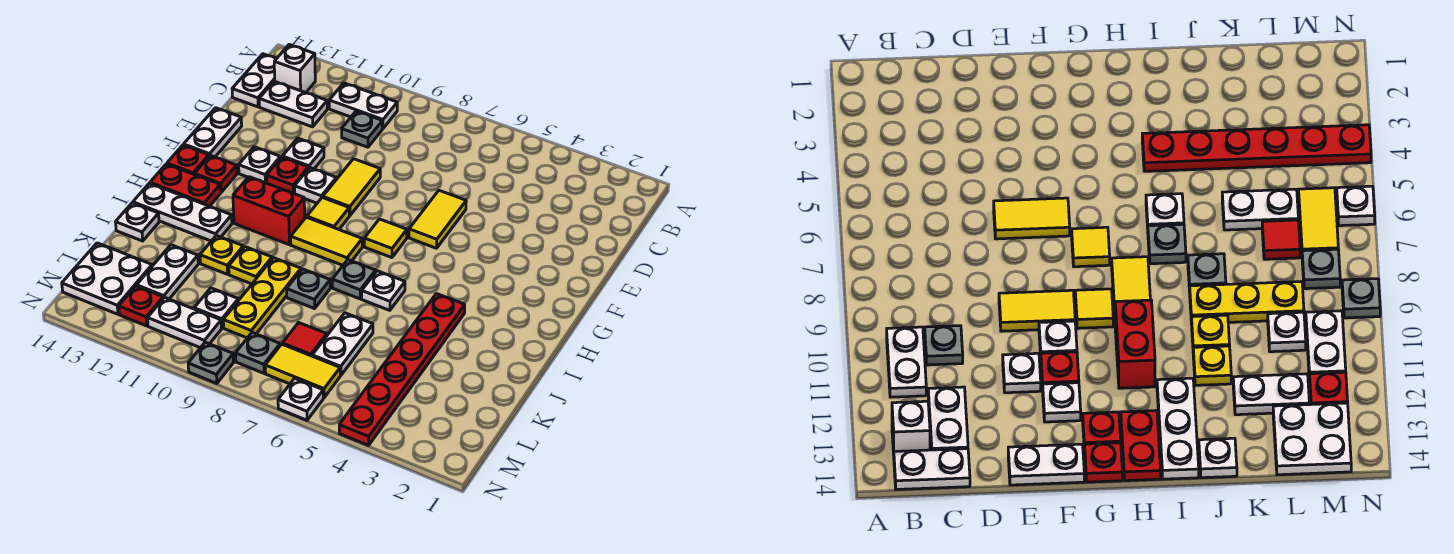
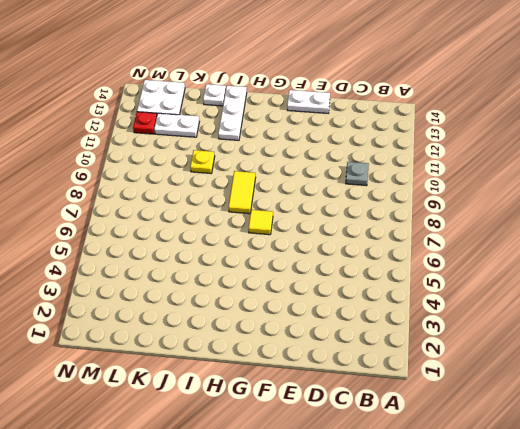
none -> white 1x2 plate [329,83,397,129]
none -> white 1x1 brick [274,45,315,93]
none -> white 1x2 plate [232,54,276,107]
none -> white 1x2 plate [259,81,327,127]

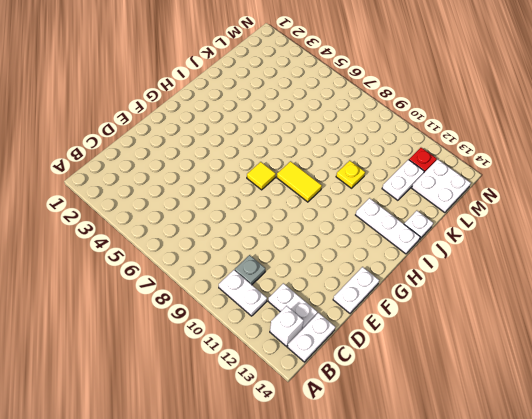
none -> yellow 1x2 tile [409,191,466,248]
none -> yellow 1x2 tile [323,159,380,216]
none -> white 1x1 plate [283,138,324,169]
none -> white 1x1 plate [295,168,336,203]

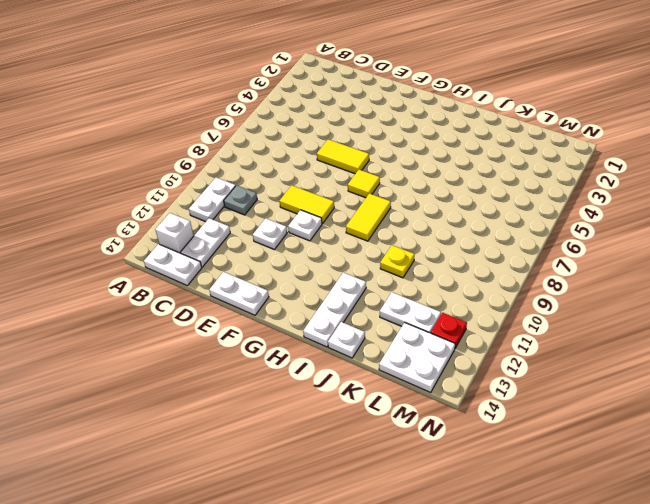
none -> red 1x1 plate [266,157,308,193]
none -> white 1x1 plate [239,147,280,183]
none -> yellow 1x1 tile [307,198,349,229]
none -> red 1x1 plate [194,155,237,192]

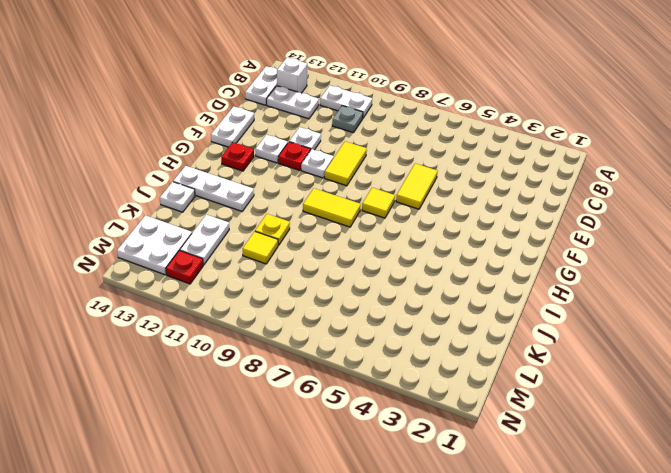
yellow 1x1 tile [243,231,278,264] -> yellow 1x1 tile moved to [307,198,349,229]
none -> red 1x1 plate [167,145,209,174]
none -> red 1x2 brick [233,177,305,245]
none -> red 1x2 plate [150,164,221,206]
none -> red 1x6 plate [339,294,465,445]

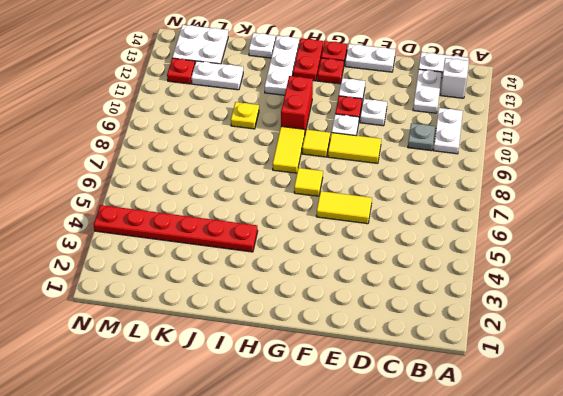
none -> white 1x1 plate [362,271,405,310]
none -> grey 1x1 plate [332,260,376,299]
none -> grey 1x1 plate [287,269,330,309]
none -> yellow 1x3 plate [223,258,301,338]

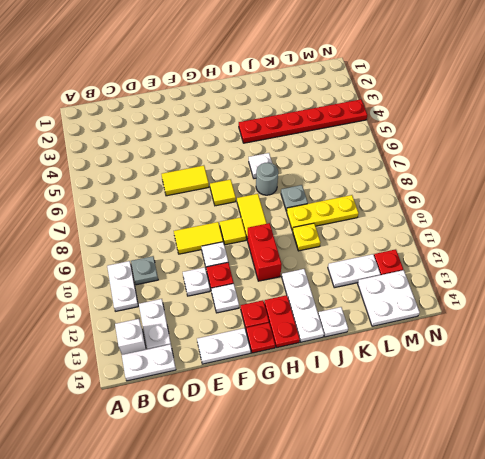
grey 1x1 round brick [256,162,278,195] -> grey 1x1 plate [332,260,376,299]
none -> yellow 1x1 plate [200,236,243,274]
none -> white 1x2 plate [312,313,373,375]
none -> red 1x1 tile [282,323,327,356]
none -> white 1x1 plate [194,288,238,328]

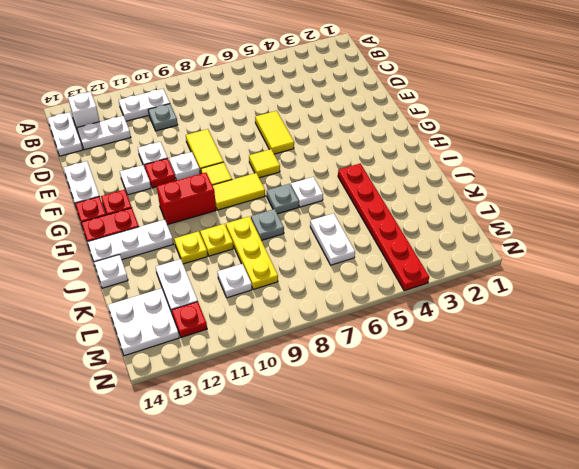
none -> red 1x1 tile [282,323,327,356]
none -> yellow 1x2 tile [265,344,340,398]
none -> grey 1x1 plate [235,332,280,373]
none -> white 1x2 plate [148,297,222,348]

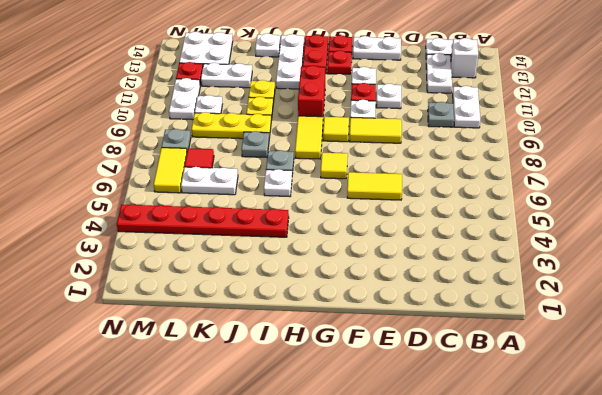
none -> white 1x1 plate [278,378,323,420]
none -> grey 1x1 plate [188,342,234,383]

